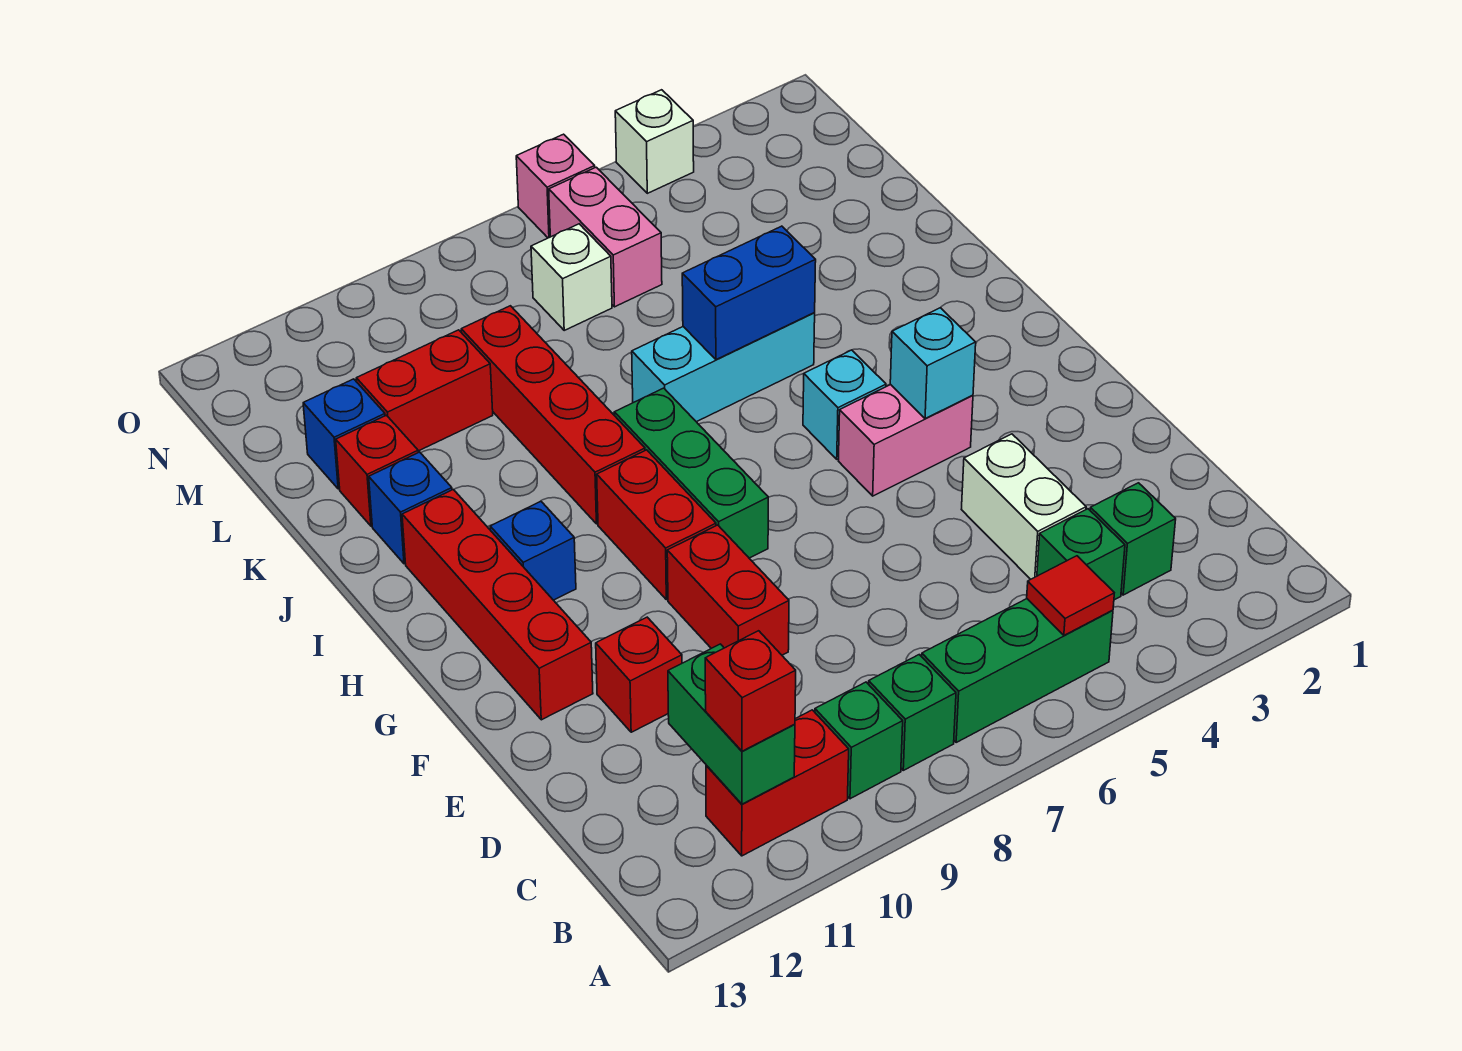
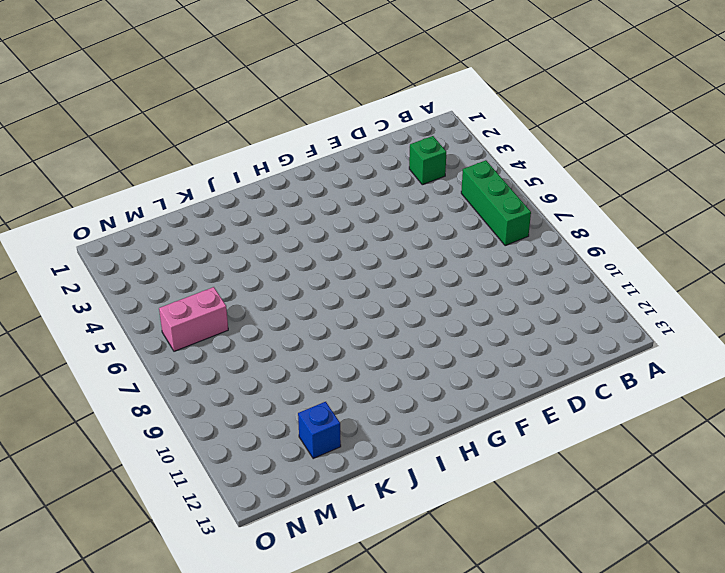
none -> green 1x1 brick [869,655,956,770]
none -> green 1x1 brick [815,682,903,799]
none -> red 1x2 brick [706,710,849,856]
none -> green 1x1 brick [1037,509,1125,600]

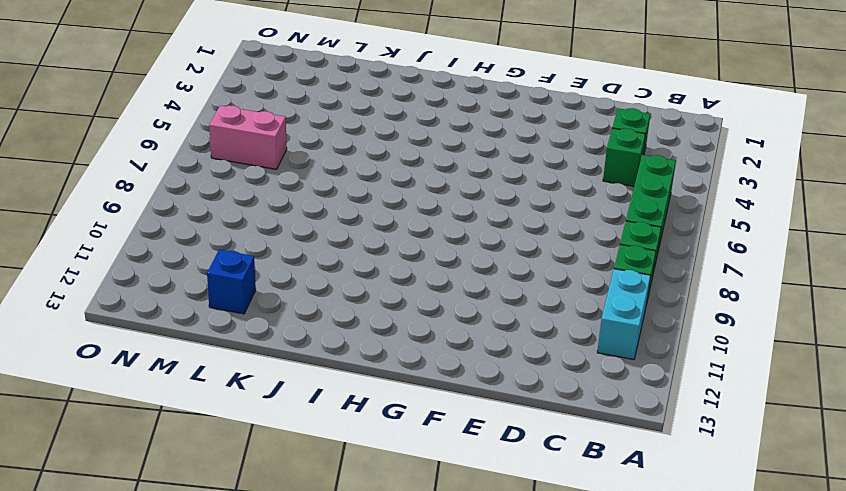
cyan 1x2 brick [597,269,651,360] -> red 1x2 brick [706,710,849,856]
none -> white 1x2 brick [961,434,1086,579]
none -> red 1x2 brick [667,525,789,655]
none -> red 1x1 brick [596,617,682,732]
none -> red 1x4 brick [402,490,593,720]

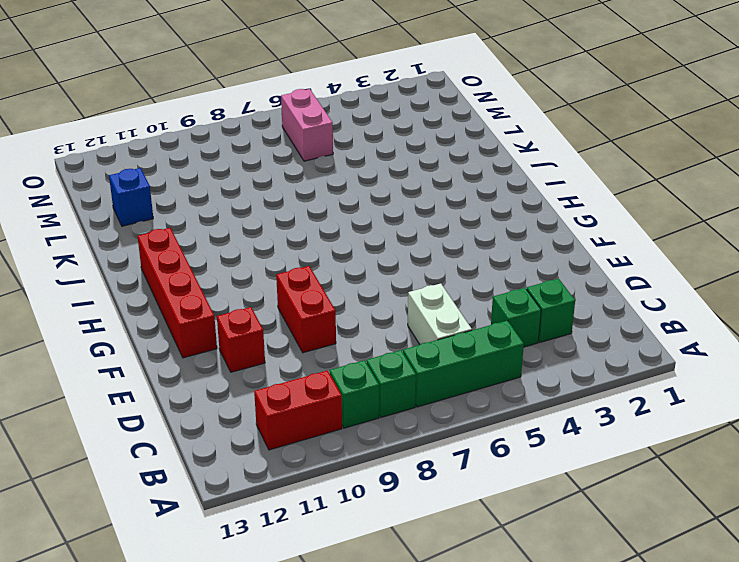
white 1x2 brick [408,284,472,344] -> white 1x2 brick moved to [961,434,1086,579]
none -> pink 1x2 brick [839,385,973,496]
none -> green 1x3 brick [614,388,768,558]
none -> red 1x2 brick [597,450,716,600]
none -> cyan 1x1 brick [803,350,886,459]

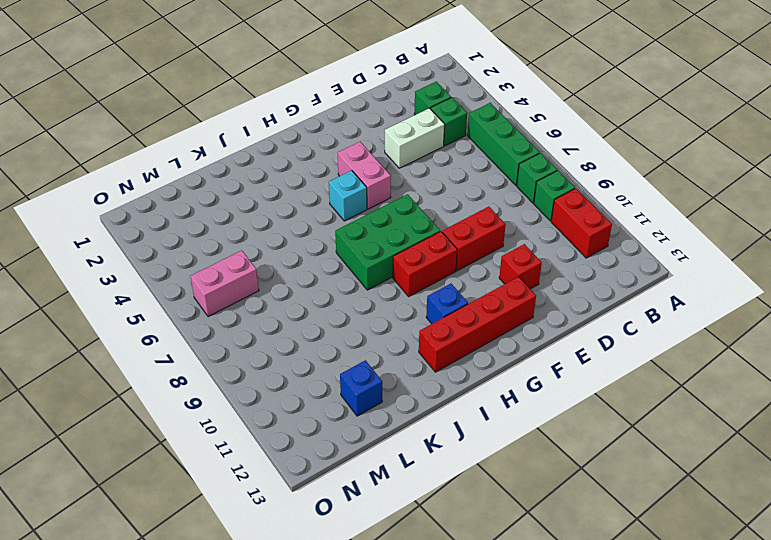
green 2x3 brick [335,194,440,290] -> green 1x3 brick [614,388,768,558]
none -> red 1x4 brick [461,306,645,524]
none -> cyan 1x3 brick [632,313,815,422]
none -> blue 1x1 brick [369,452,452,564]
none -> red 1x1 brick [336,415,418,526]

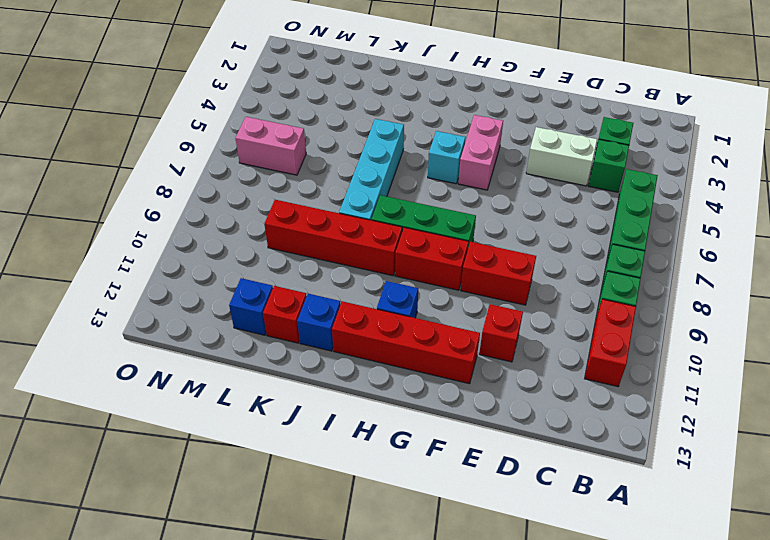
cyan 1x4 brick [339,119,404,220] -> cyan 1x3 brick [632,313,815,422]
none -> red 1x2 brick [356,330,493,451]
none -> white 1x1 brick [531,224,612,330]
none -> white 1x1 brick [615,90,694,193]
none -> pink 1x1 brick [516,134,595,238]

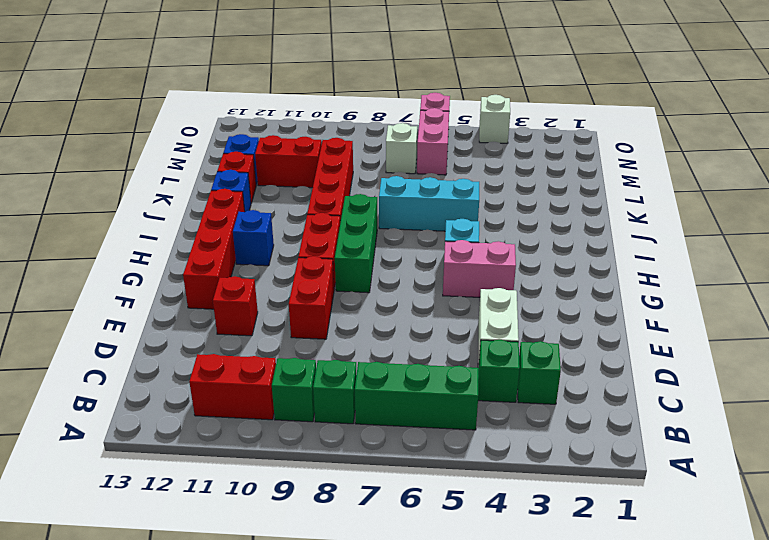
none -> red 1x1 tile [1027,556,1114,635]
none -> green 1x2 brick [668,644,795,804]
none -> cyan 1x1 brick [890,308,976,419]
none -> blue 1x2 brick [682,226,816,360]

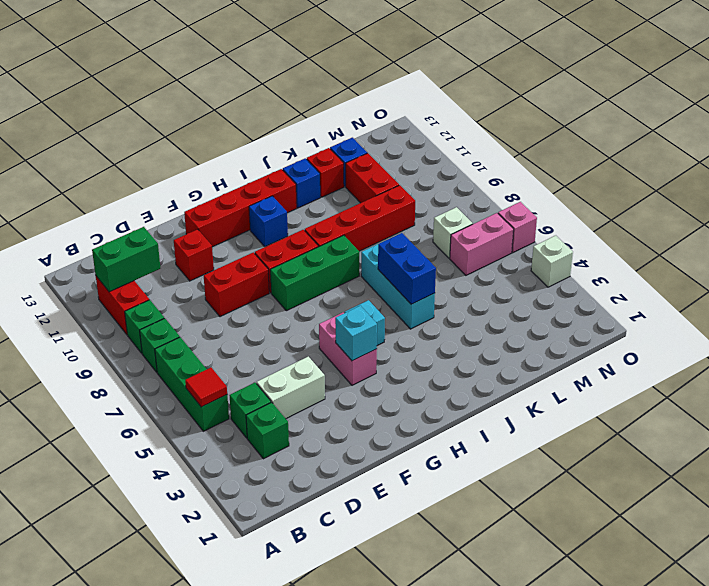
none -> red 1x1 brick [705,631,796,751]

